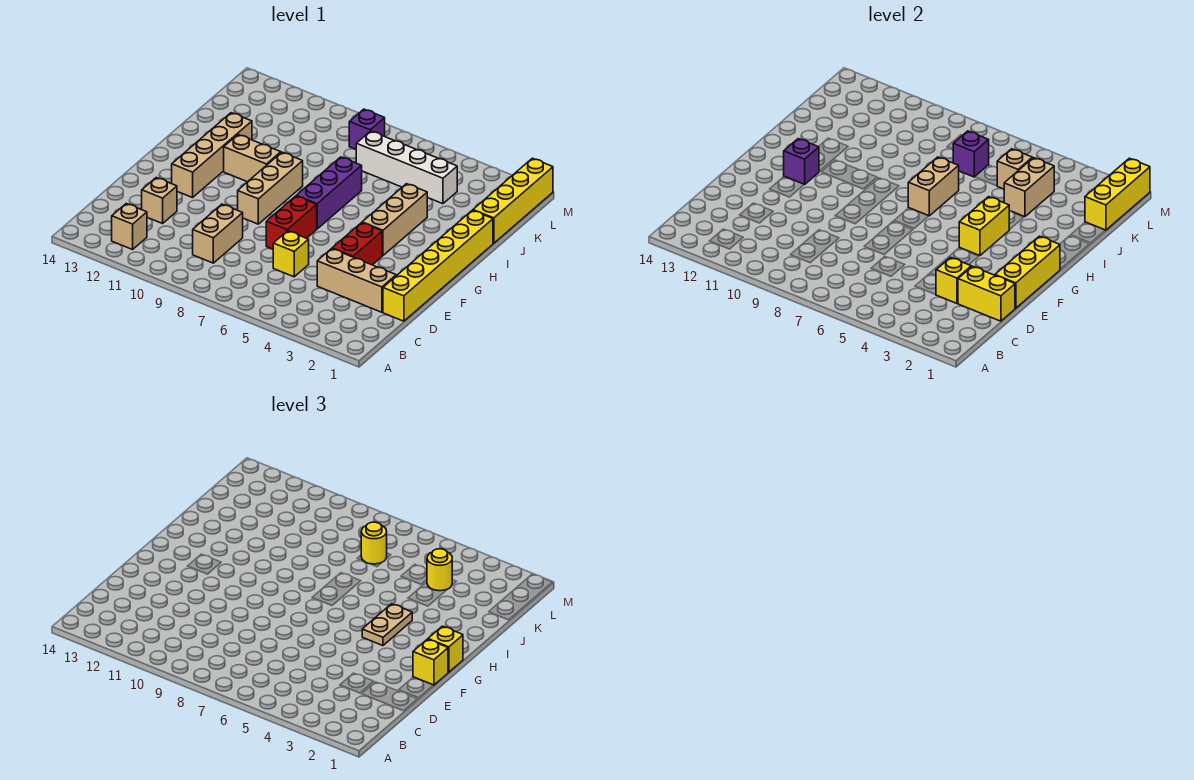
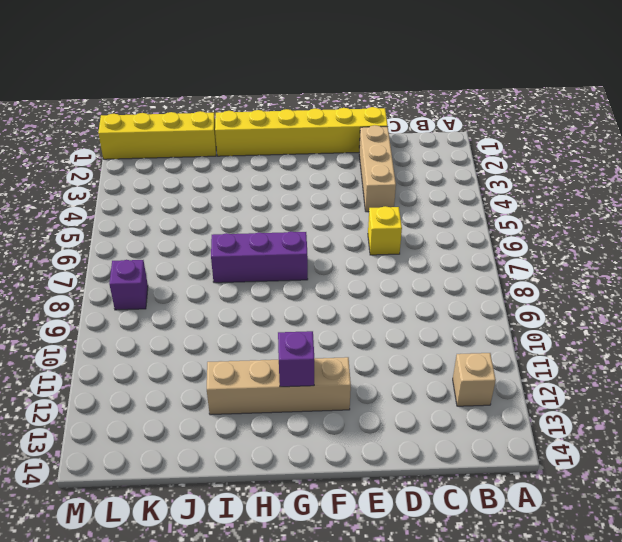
none -> tan 1x2 brick [193,204,243,263]
none -> tan 1x1 brick [142,178,177,223]
none -> red 1x2 brick [332,223,382,265]
none -> red 1x2 brick [266,196,317,249]

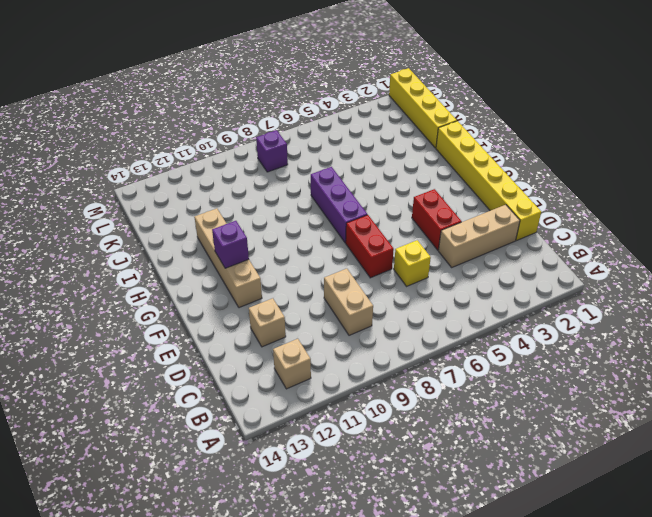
none -> tan 1x3 brick [238,152,303,224]
none -> tan 1x3 brick [362,184,427,256]
none -> tan 1x2 brick [224,135,281,182]
none -> white 1x4 brick [356,131,457,204]

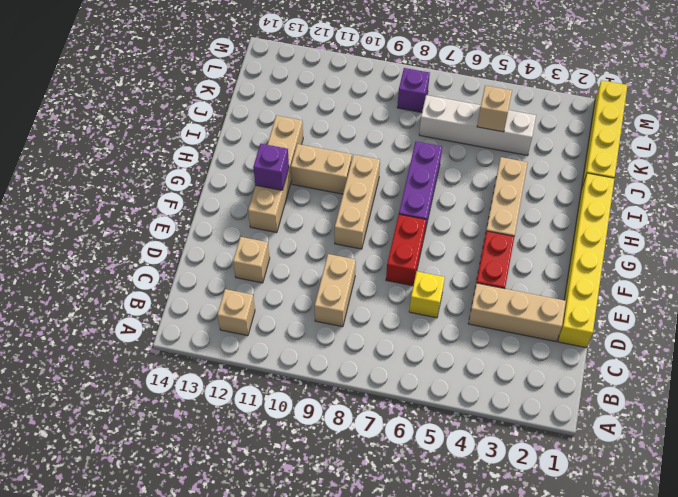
none -> yellow 1x2 brick [958,266,1015,321]
none -> yellow 1x1 brick [936,258,971,303]
none -> yellow 1x3 brick [995,236,1060,308]
none -> yellow 1x2 brick [959,197,1009,256]

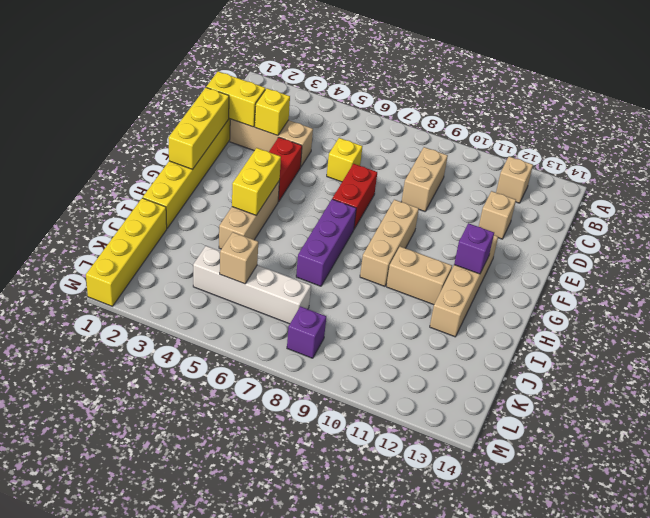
none -> tan 1x2 brick [908,157,959,216]
none -> tan 1x2 brick [1004,158,1054,217]
none -> yellow 1x3 brick [1085,158,1150,230]
none -> purple 1x1 brick [953,131,989,177]

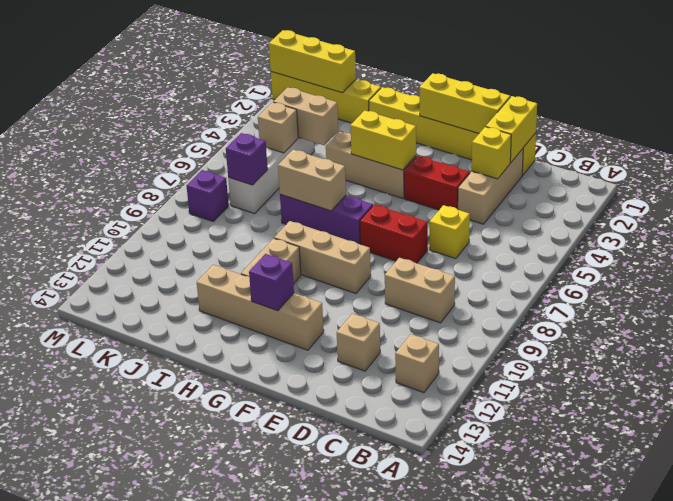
none -> yellow 1x1 brick [413,639,448,685]
none -> yellow 1x1 brick [428,626,463,672]
none -> tan 1x2 plate [362,604,412,646]
none -> yellow 1x1 round brick [427,549,452,591]

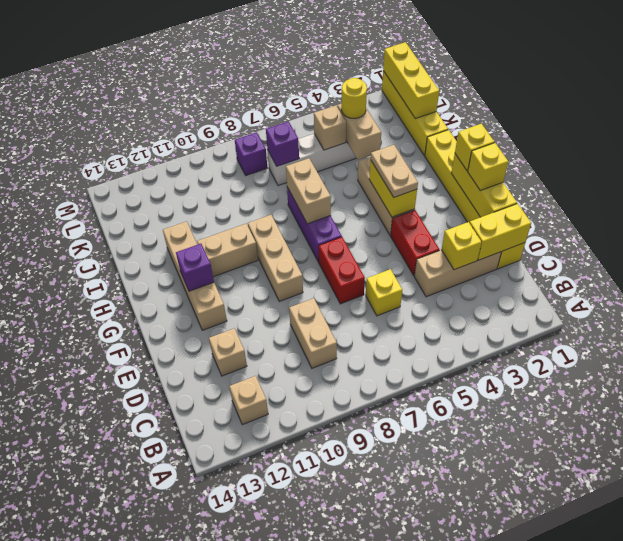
none -> yellow 1x1 round brick [361,522,387,564]

